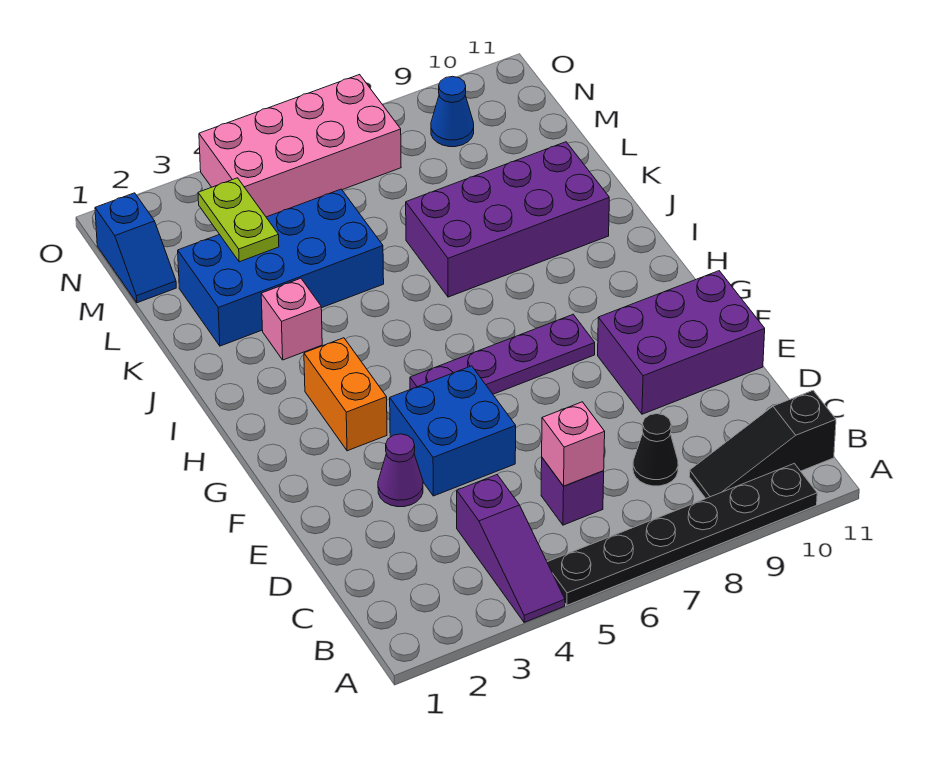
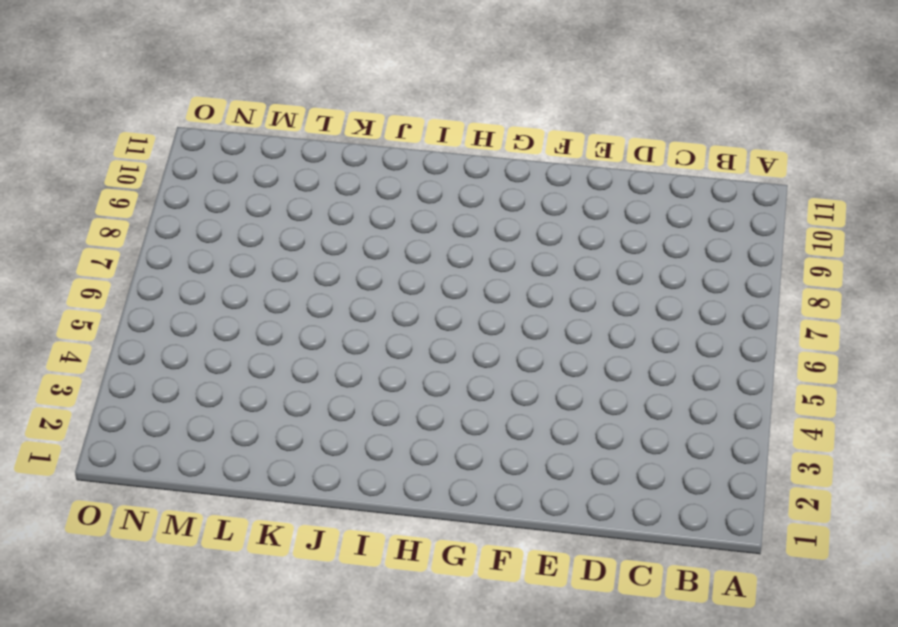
none -> purple 1x3 slope [457,475,565,622]
none -> black 1x6 plate [547,463,817,605]
none -> black 1x3 slope [689,391,836,498]

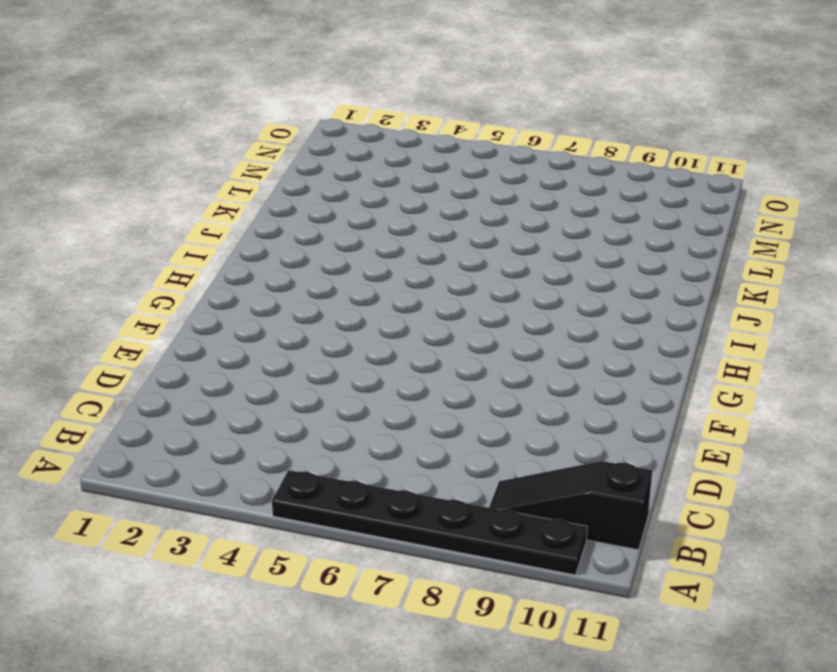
none -> purple 1x3 slope [457,475,565,622]
none -> purple 1x1 brick [541,458,604,525]
none -> black 1x1 cone [633,414,678,486]

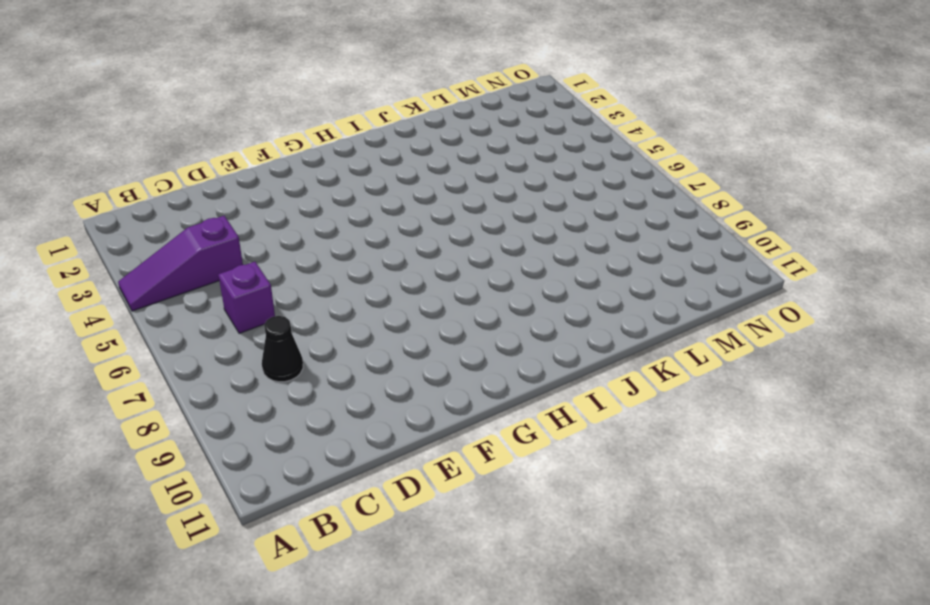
none -> black 1x6 plate [547,463,817,605]
none -> black 1x3 slope [689,391,836,498]
none -> purple 1x1 cone [378,434,423,507]

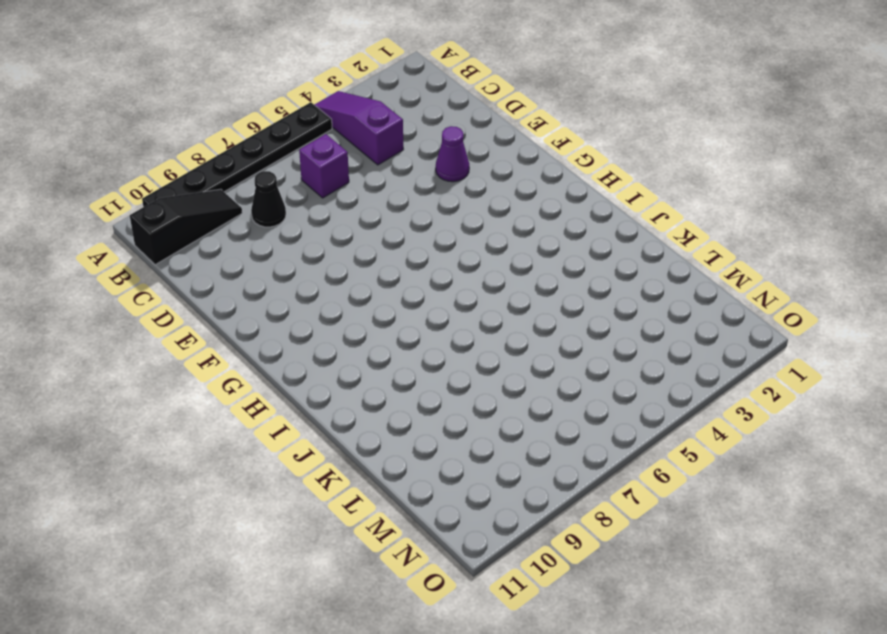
none -> blue 2x2 brick [390,366,516,496]
none -> purple 2x3 brick [598,271,765,414]
none -> orange 1x2 brick [304,338,387,451]

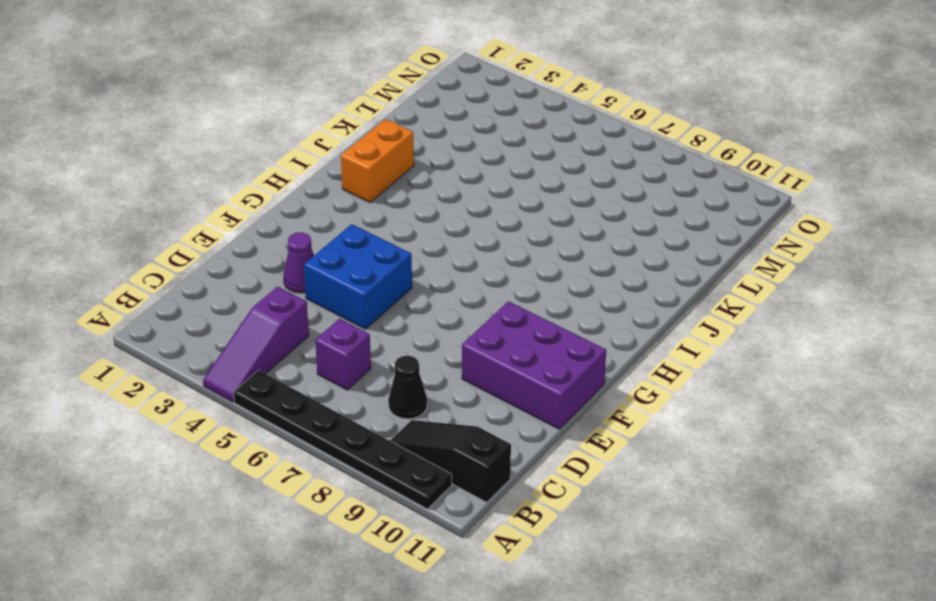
orange 1x2 brick [341,119,414,202] -> orange 1x2 brick moved to [304,338,387,451]
none -> purple 1x4 plate [410,315,595,394]
none -> pink 1x1 brick [261,278,322,360]
none -> purple 2x4 brick [406,142,609,297]

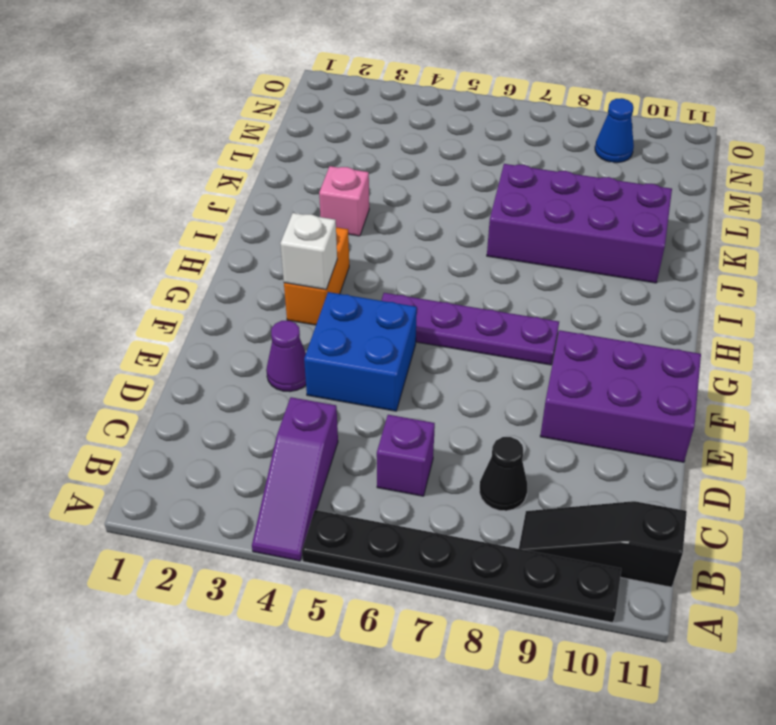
white 1x1 brick [280,213,337,290] -> none
none -> blue 2x4 brick [178,189,384,346]
none -> blue 1x2 slope [95,193,176,303]
none -> pink 2x4 brick [199,75,401,217]

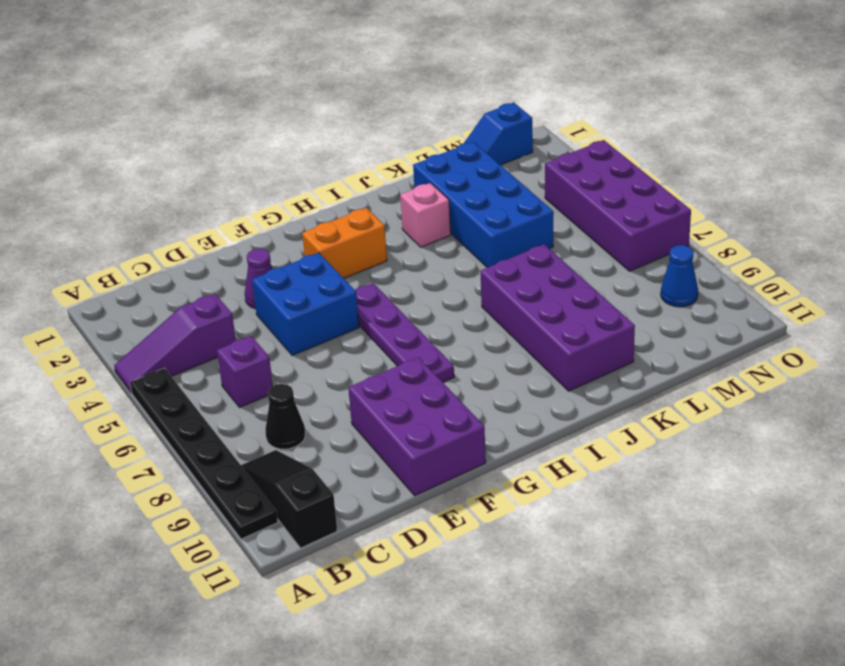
purple 2x4 brick [545,140,691,271] -> pink 2x4 brick [199,75,401,217]
none -> pink 1x1 brick [542,402,605,486]
none -> lime 1x2 plate [198,178,279,262]

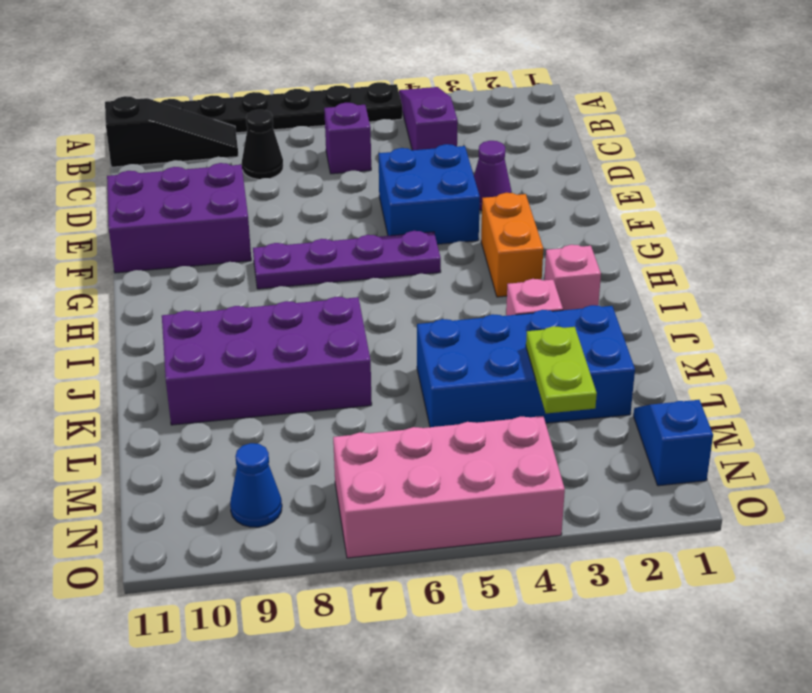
pink 1x1 brick [544,245,601,310] -> pink 1x1 brick moved to [542,402,605,486]

